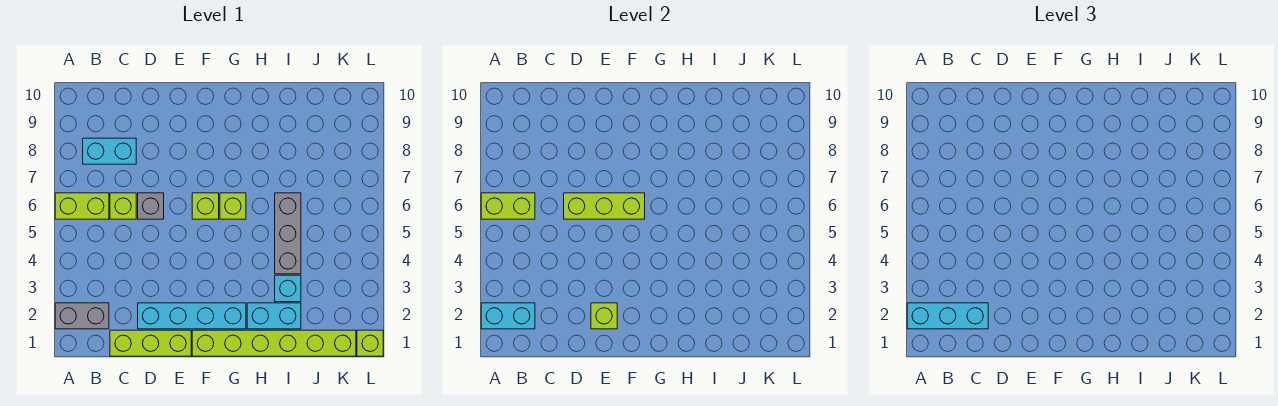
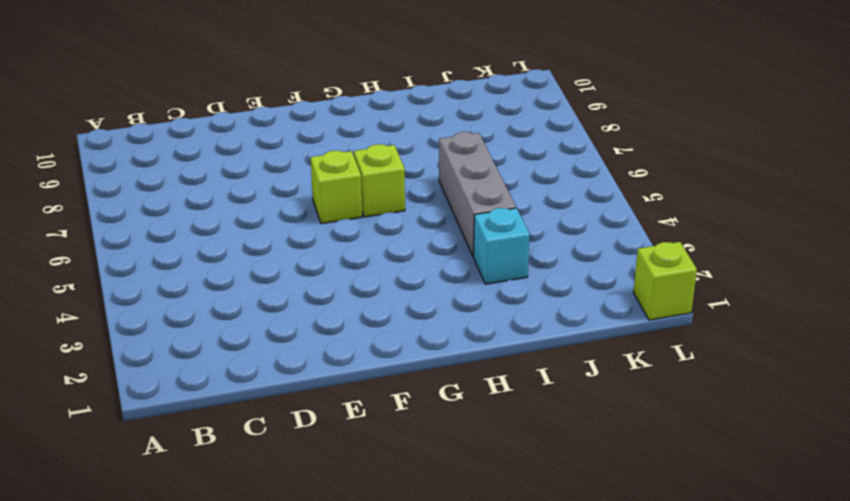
none -> grey 1x2 brick [55,303,109,329]
none -> lime 1x2 brick [55,193,109,219]
none -> cyan 1x2 brick [83,138,136,164]

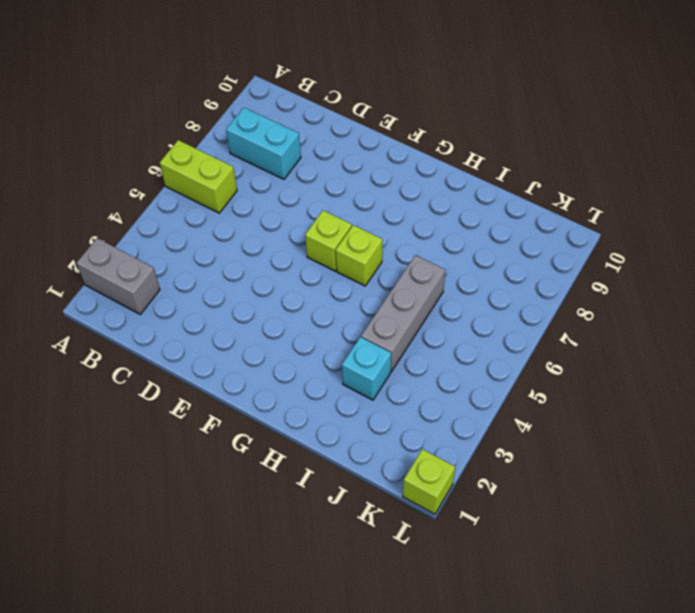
none -> lime 1x3 brick [110,330,191,356]
none -> lime 1x1 brick [110,193,136,219]
none -> cyan 1x4 brick [138,303,246,329]

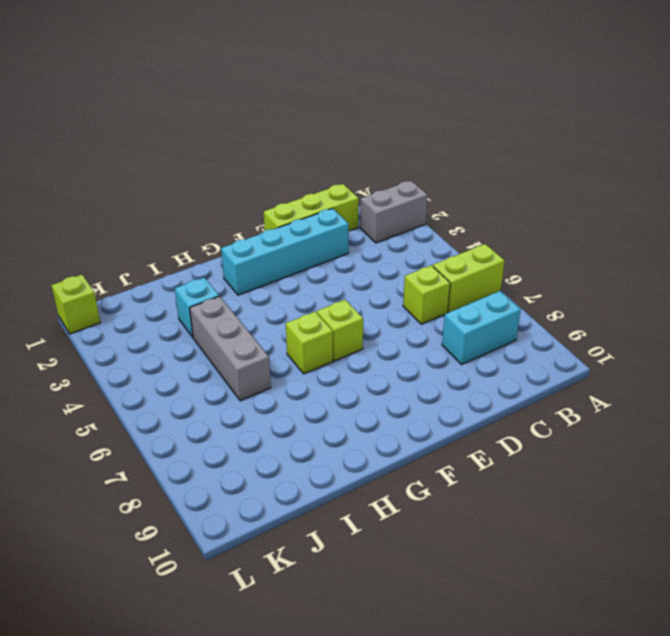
none -> grey 1x1 brick [138,193,164,219]
none -> lime 1x6 brick [192,330,356,356]
none -> cyan 1x2 brick [247,303,301,329]

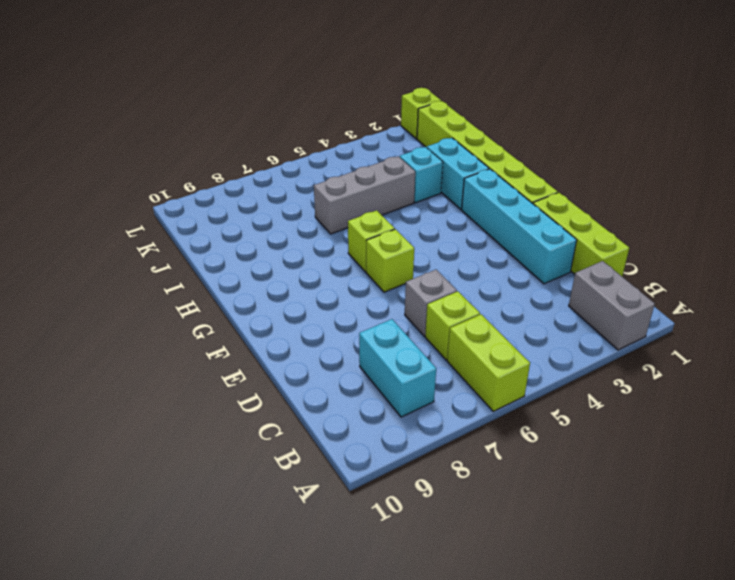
none -> cyan 1x2 brick [481,303,535,329]
none -> lime 1x2 brick [481,193,535,219]
none -> lime 1x3 brick [564,193,645,219]

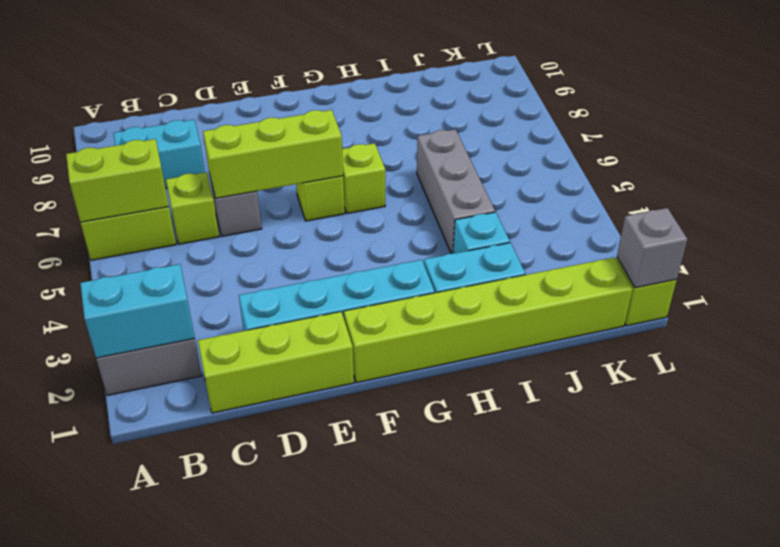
grey 1x1 brick [617,208,687,288] -> none
none -> lime 1x1 brick [591,303,617,329]
none -> cyan 1x3 brick [907,303,988,329]

